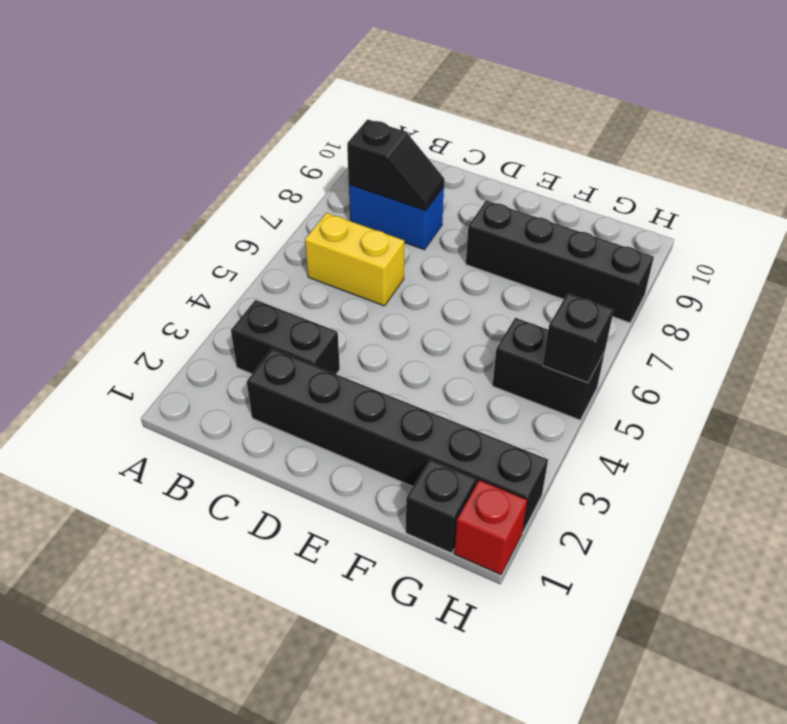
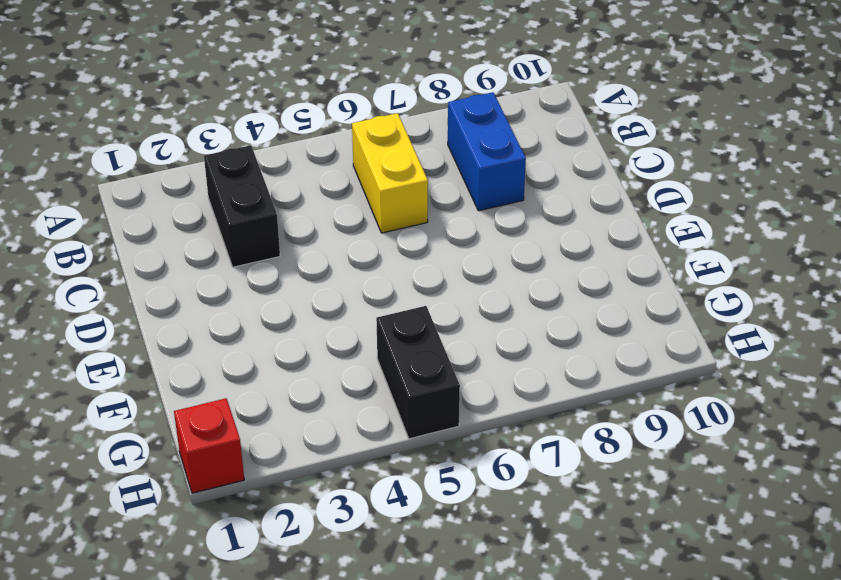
none -> black 1x6 brick [247,349,548,533]
none -> black 1x4 brick [466,200,654,323]

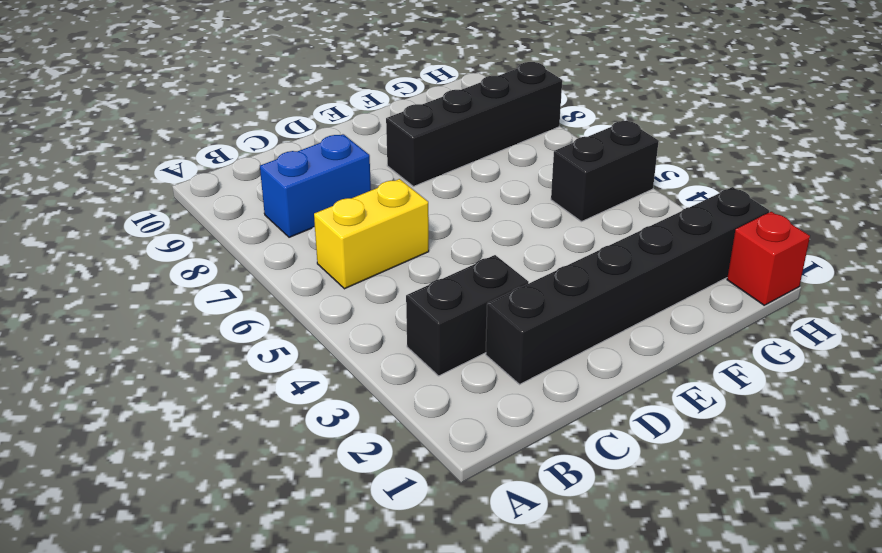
none -> black 1x1 brick [406,460,476,553]
none -> black 1x2 slope [347,119,444,211]

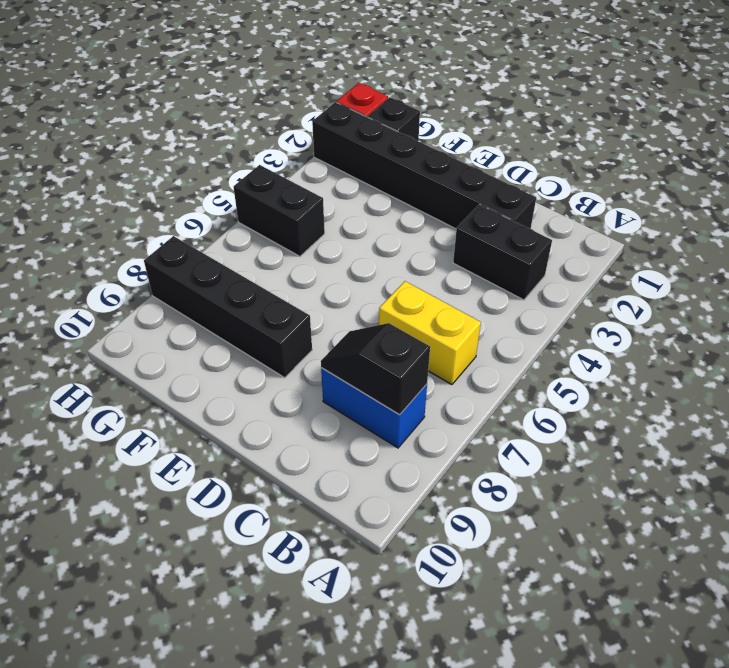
none -> black 1x1 brick [543,293,614,383]

